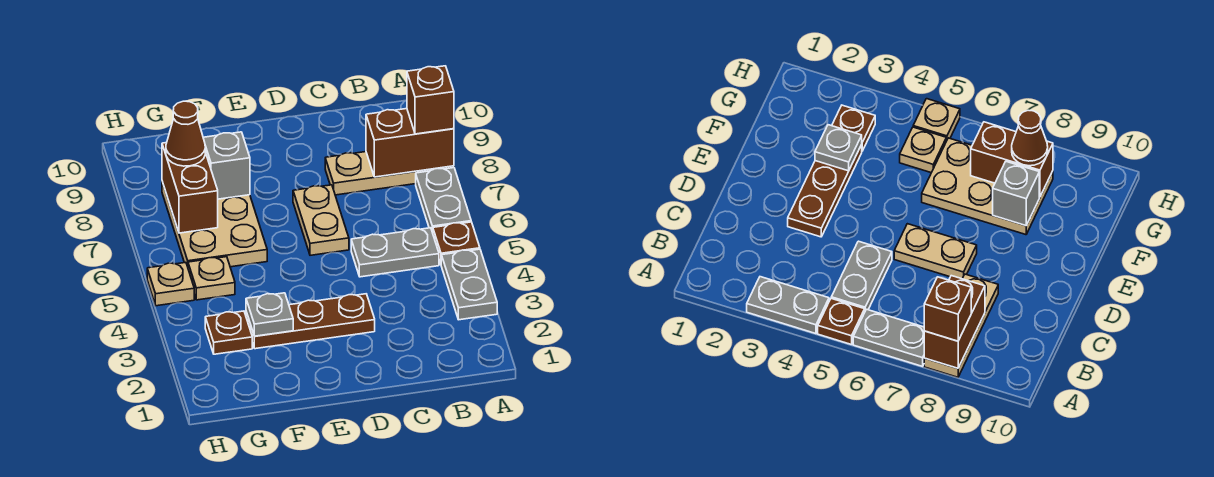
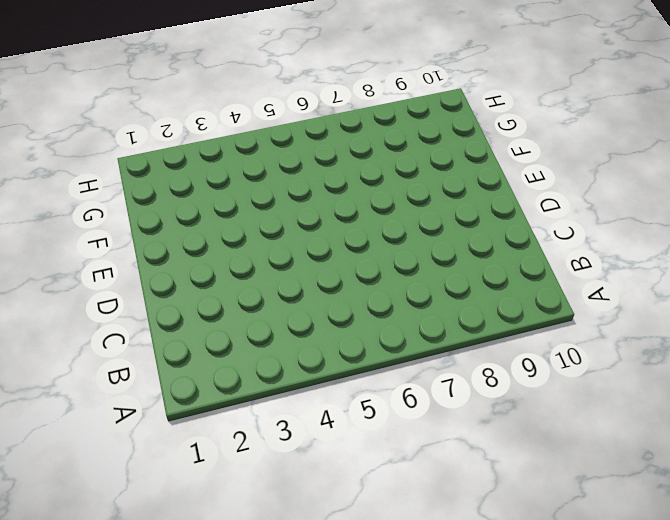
none -> grey 1x2 plate [441,249,497,320]
none -> brown 1x1 plate [433,222,480,264]
none -> grey 1x2 plate [416,168,471,233]

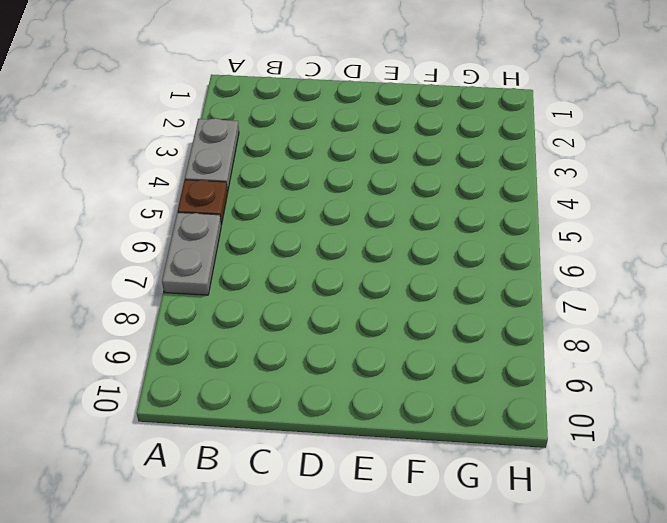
none -> tan 1x3 plate [325,152,454,195]
none -> grey 1x2 plate [351,228,439,277]
none -> brown 1x3 plate [246,294,375,349]

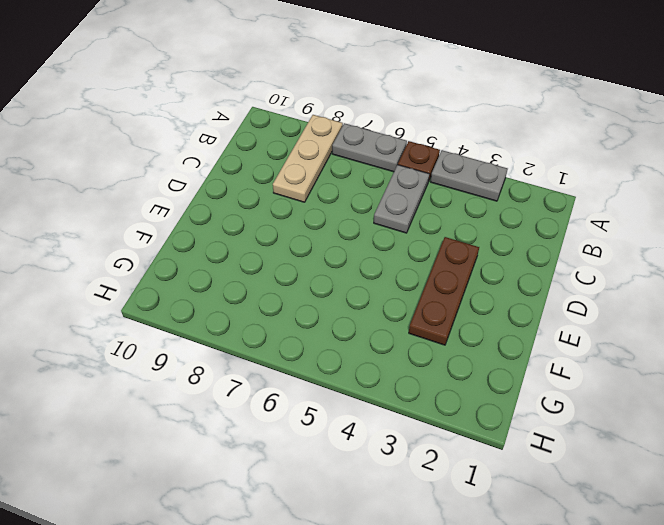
none -> tan 1x2 plate [293,185,349,255]
none -> tan 2x3 plate [162,182,267,267]
none -> brown 1x1 plate [205,311,252,354]

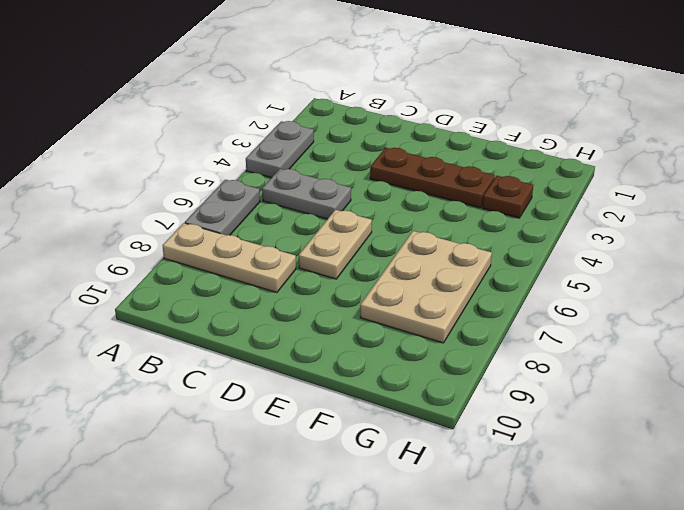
none -> brown 1x1 plate [433,222,480,264]
none -> tan 1x1 plate [188,257,235,300]
none -> tan 1x1 plate [147,262,194,306]

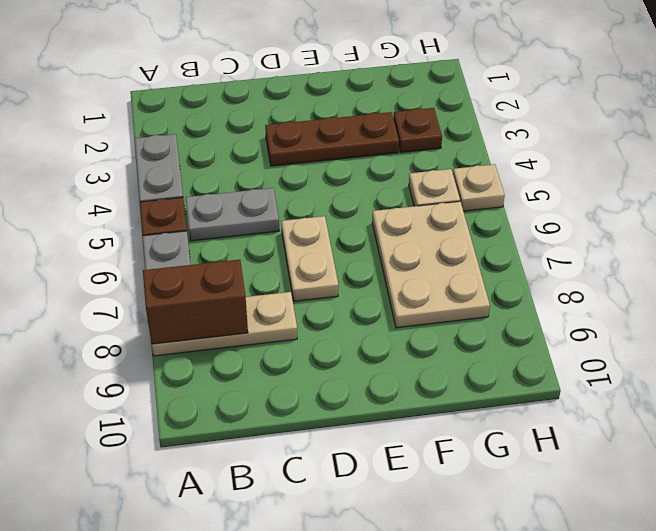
none -> grey 1x1 plate [246,293,293,336]
none -> grey 1x1 brick [203,132,250,199]
none -> brown 1x2 brick [162,143,218,233]

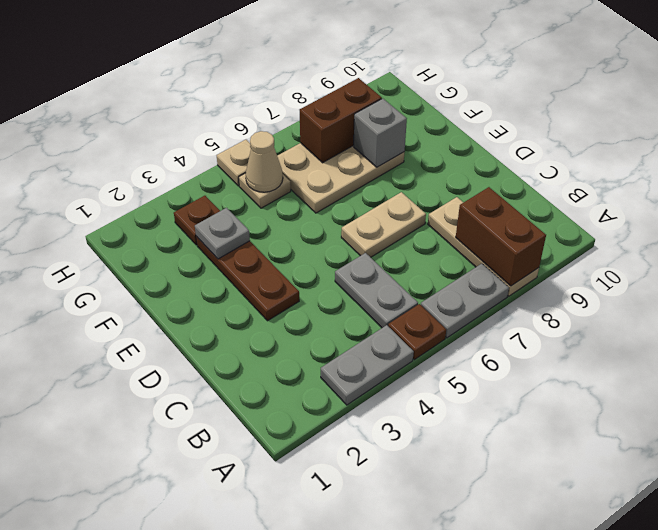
tan 1x1 cone [246,131,283,192] -> none
none -> brown 1x1 brick [407,66,454,134]
none -> brown 1x1 cone [166,101,205,166]

